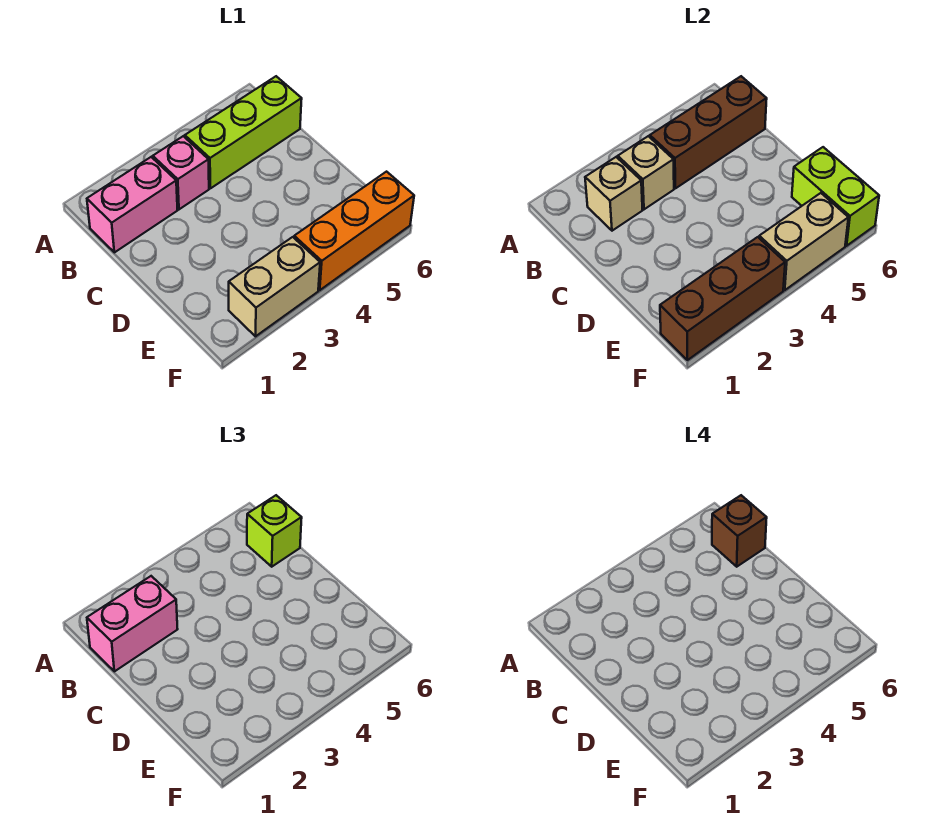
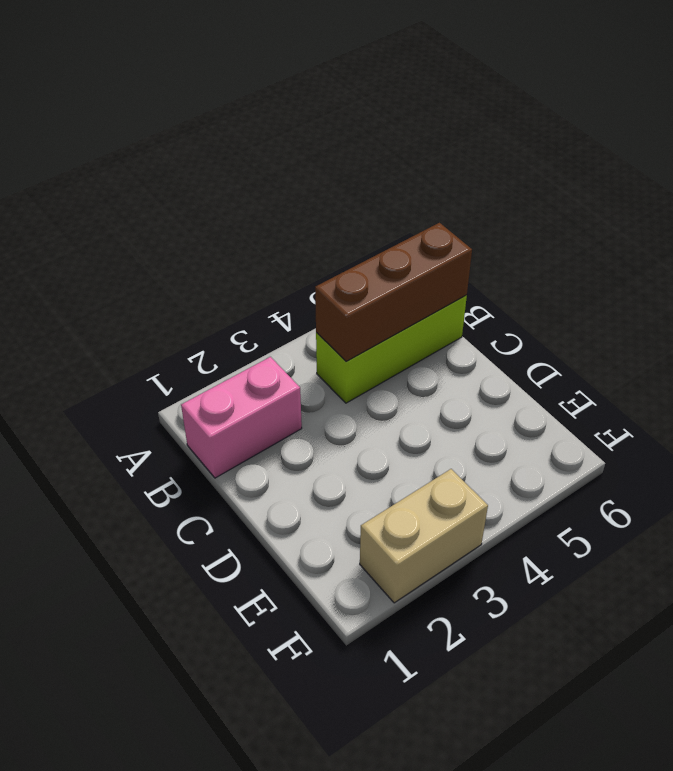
none -> pink 1x1 brick [153,136,209,209]
none -> orange 1x3 brick [294,172,414,290]
none -> tan 1x1 brick [585,157,643,231]

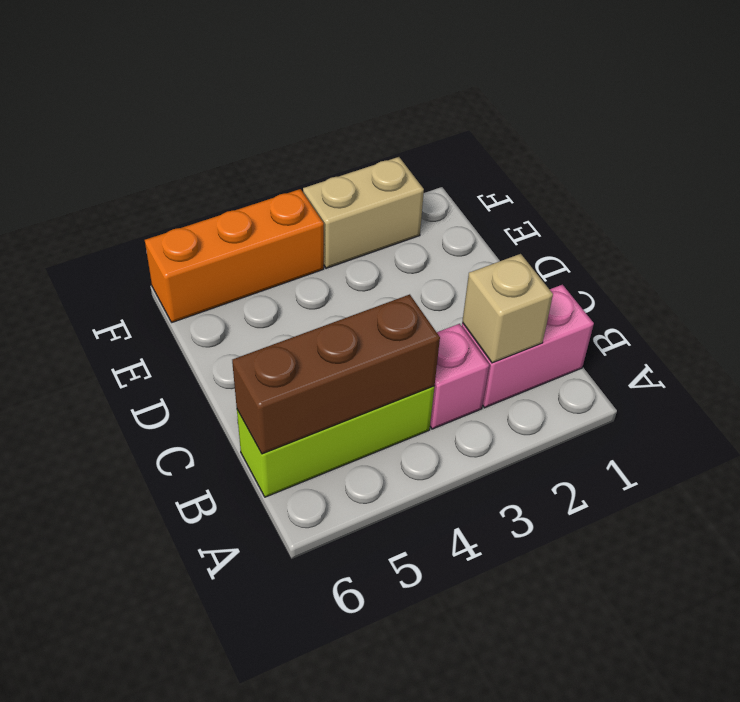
none -> tan 1x1 brick [618,136,674,209]
none -> lime 1x2 brick [792,147,879,246]
none -> brown 1x3 brick [660,237,785,360]

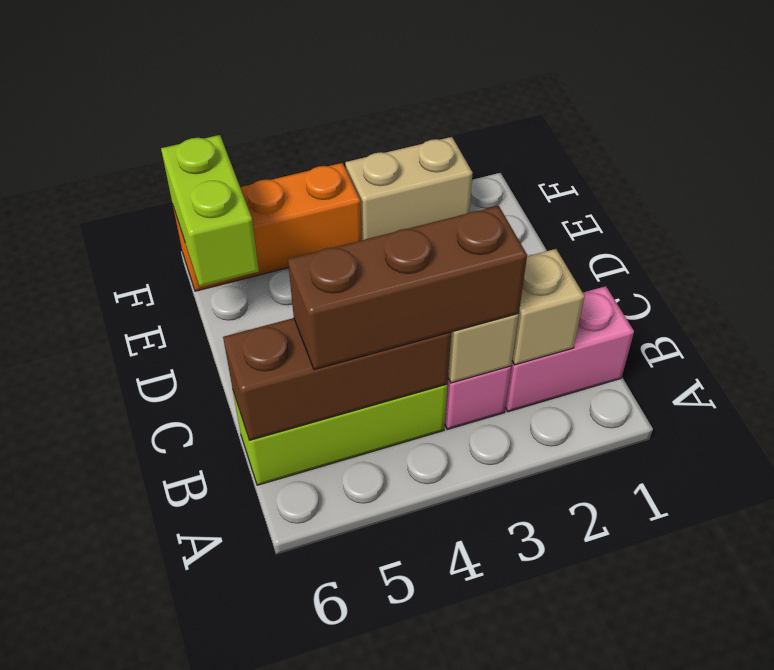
brown 1x3 brick [288,206,527,370] -> brown 1x3 brick moved to [660,237,785,360]
none -> tan 1x2 brick [759,193,848,290]
none -> pink 1x2 brick [87,576,178,671]
none -> lime 1x1 brick [247,495,302,567]

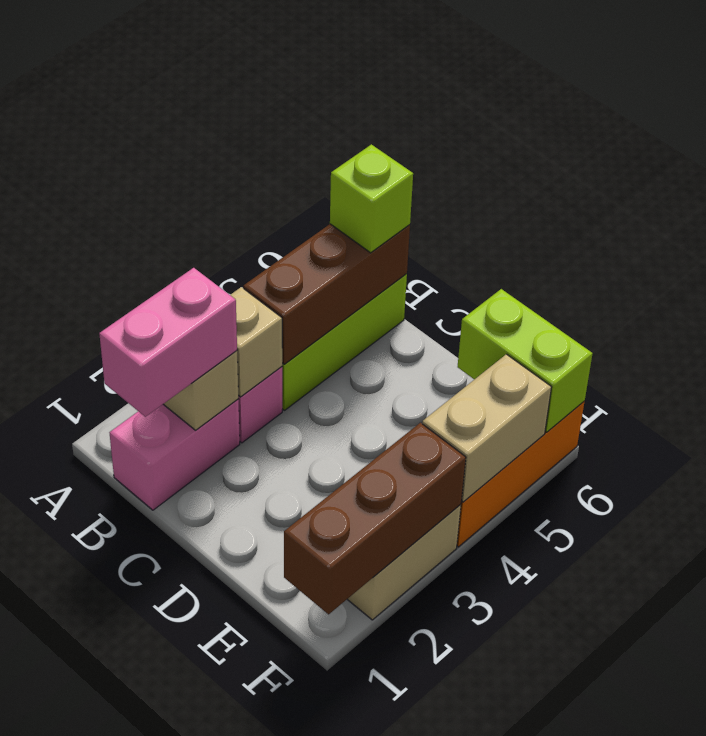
none -> brown 1x1 brick [712,495,767,567]

